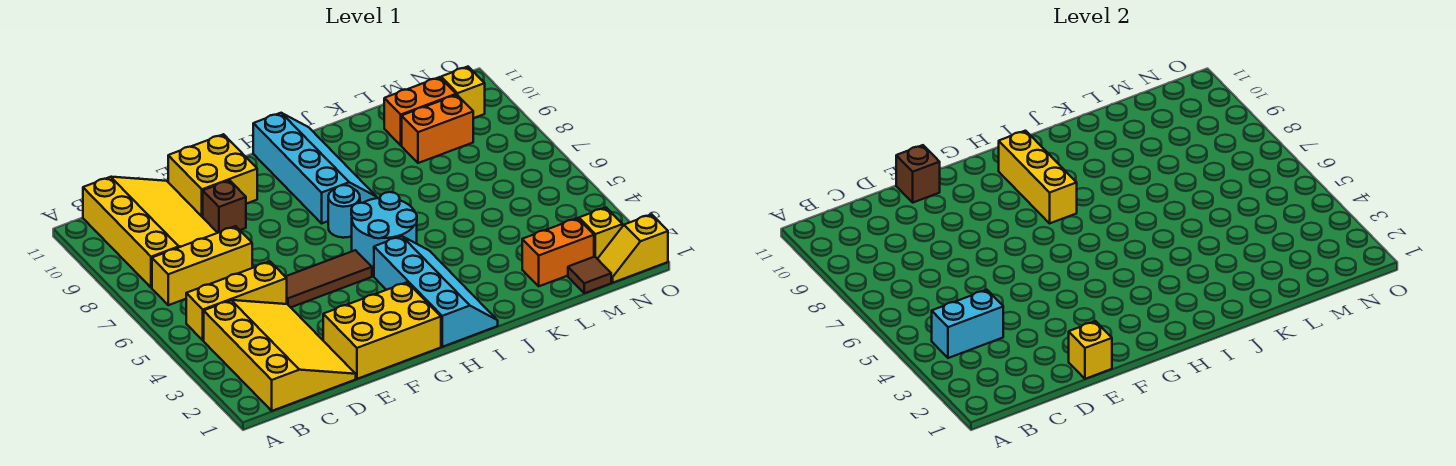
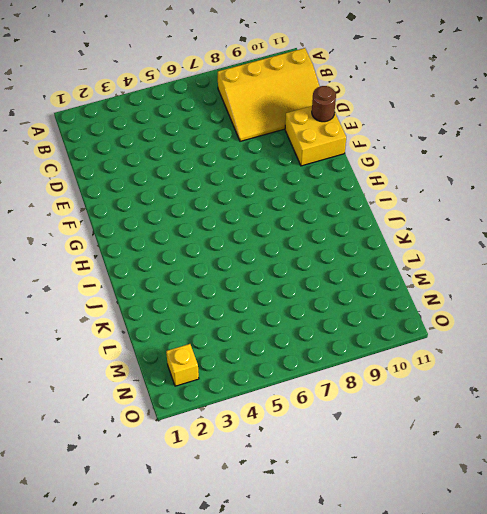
brown 1x1 round brick [312,86,336,122] -> brown 1x1 brick [896,145,940,203]
none -> yellow 3x4 slope [204,300,356,411]
none -> yellow 1x3 brick [186,262,287,340]
none -> yellow 1x3 brick [152,226,252,305]

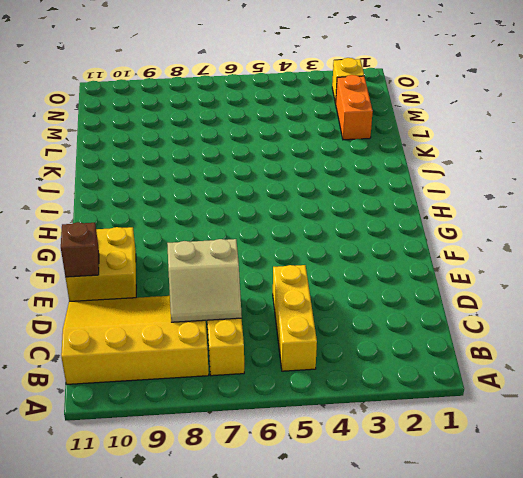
tan 2x2 slope [167,239,242,322] -> none
none -> yellow 3x4 slope [204,300,356,411]
none -> yellow 2x3 brick [323,282,441,379]
none -> brown 1x3 tile [285,250,372,307]

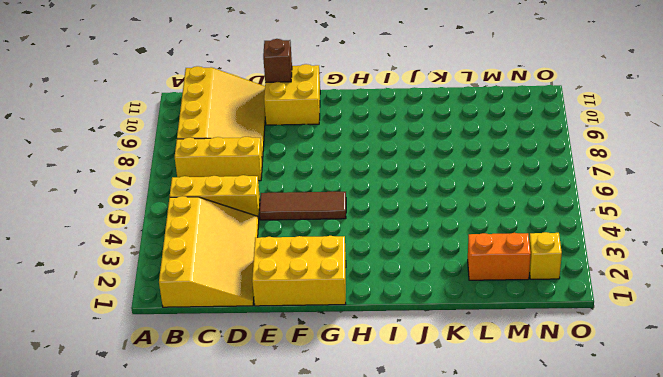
none -> brown 1x1 brick [203,180,246,233]
none -> cyan 2x4 slope [374,236,498,347]
none -> cyan 2x2 round brick [351,192,417,268]

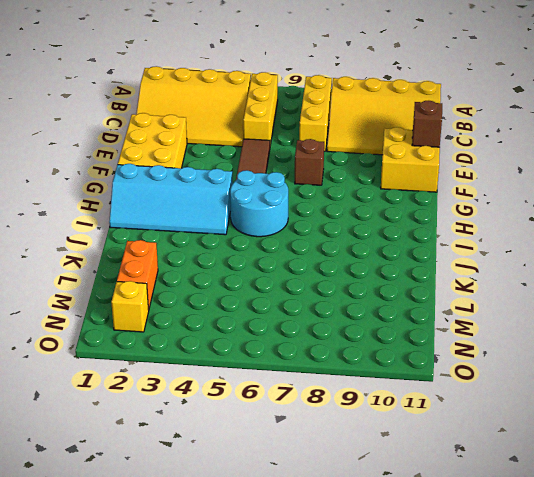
brown 1x1 brick [295,139,324,185] -> brown 1x1 brick moved to [203,180,246,233]
none -> cyan 1x1 round brick [328,185,360,238]
none -> cyan 2x4 slope [253,113,377,223]
none -> orange 1x2 brick [402,95,473,163]

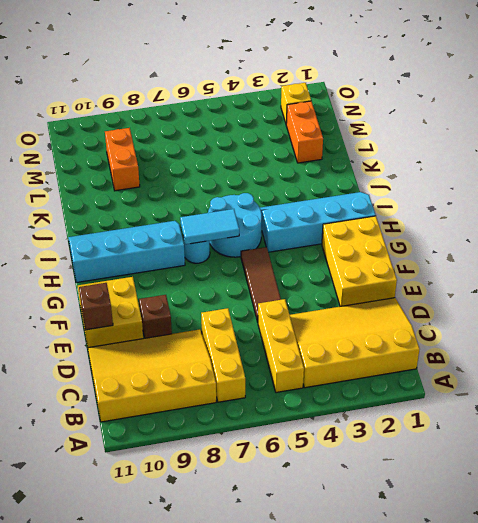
cyan 1x2 tile [180,209,239,244] -> none
none -> orange 1x2 brick [384,77,456,145]
none -> brown 1x1 tile [568,257,611,293]
none -> yellow 1x2 slope [598,214,668,283]

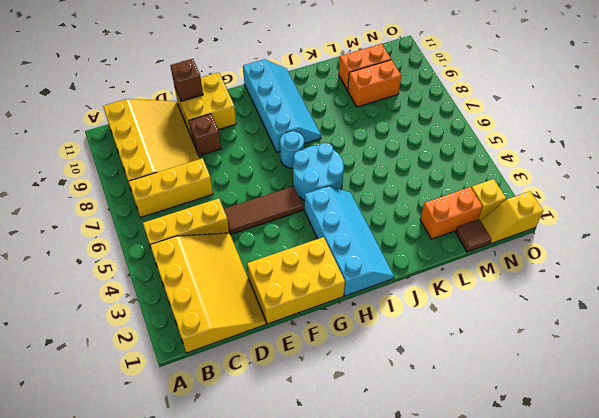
none -> yellow 1x1 brick [441,67,485,118]
none -> cyan 1x2 brick [932,290,1003,358]
none -> yellow 1x1 brick [1069,321,1112,379]

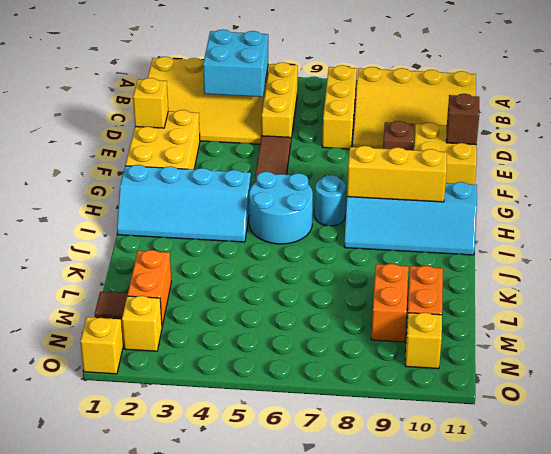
cyan 2x2 brick [203,29,268,97] -> cyan 1x2 brick [932,290,1003,358]

